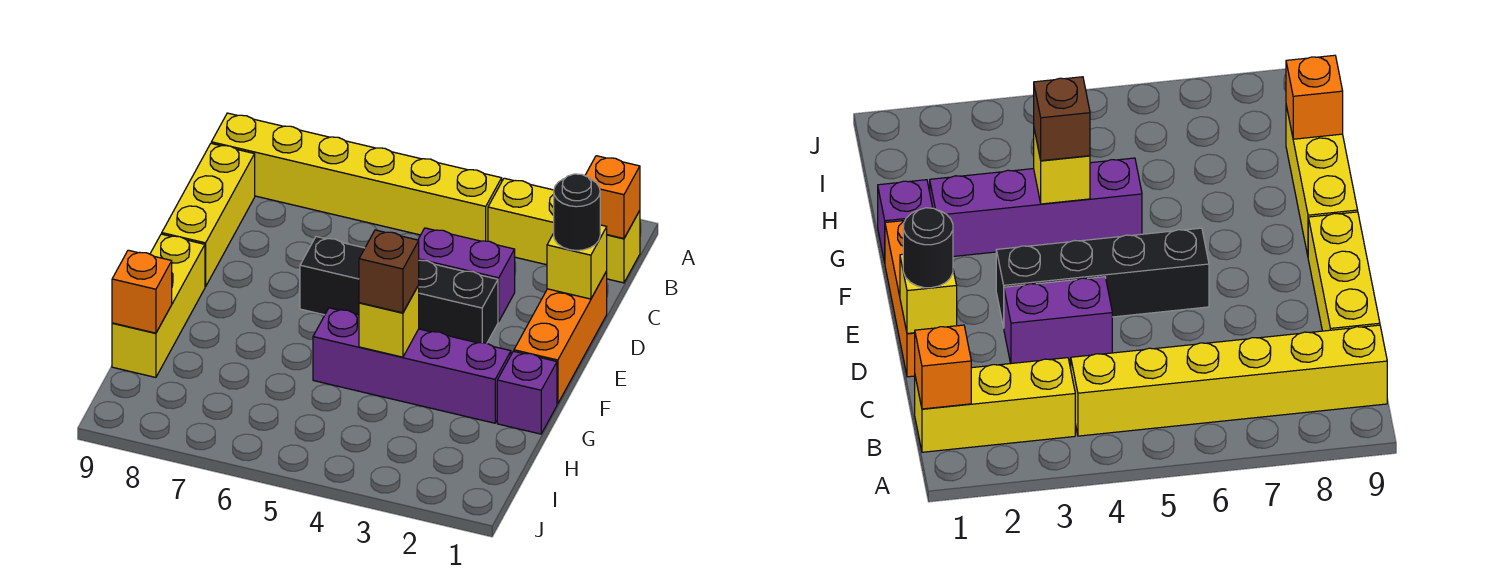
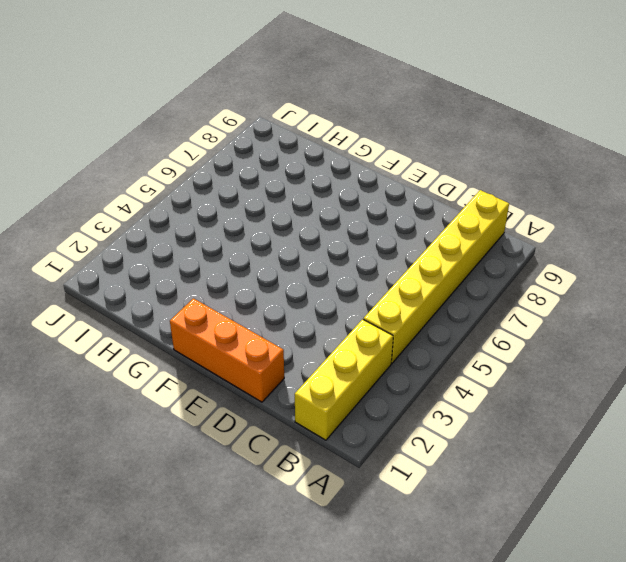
none -> yellow 1x3 brick [162,143,255,287]
none -> purple 1x2 brick [418,228,515,322]
none -> black 1x4 brick [300,237,498,343]

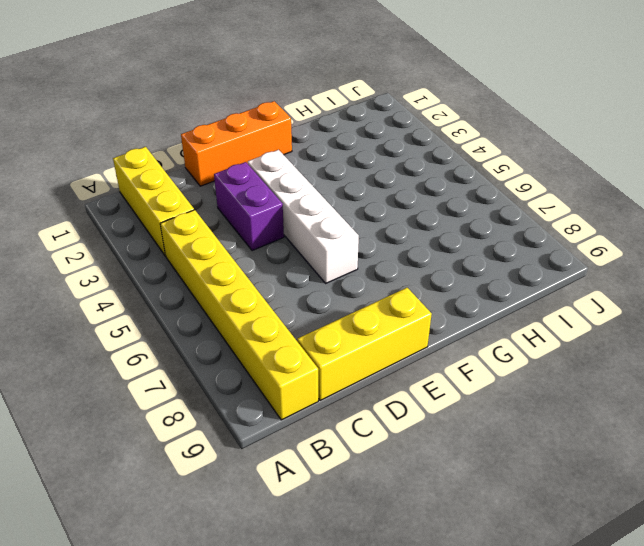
white 1x4 brick [248,150,359,283] -> black 1x4 brick [300,237,498,343]
none -> yellow 1x3 brick [112,234,205,377]
none -> purple 1x1 brick [497,351,557,434]
none -> purple 1x4 brick [313,308,511,423]

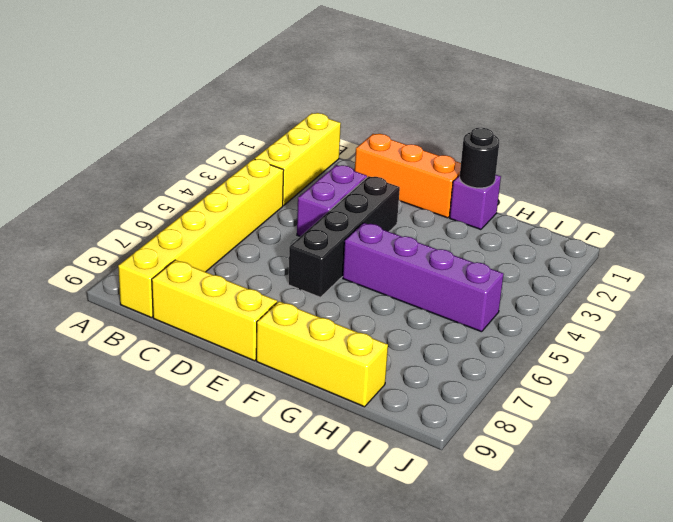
purple 1x4 brick [343,223,504,332] -> purple 1x4 brick turned to [313,308,511,423]
black 1x1 round brick [460,128,499,188] -> black 1x1 round brick moved to [554,174,600,251]
none -> orange 1x1 brick [585,156,640,239]
none -> yellow 1x1 brick [547,225,607,299]
none -> yellow 1x1 brick [359,285,419,357]

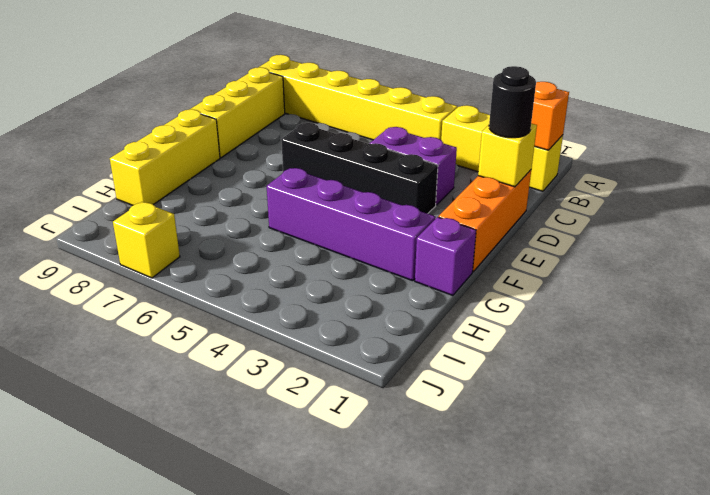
yellow 1x1 brick [113,202,180,278] -> yellow 1x1 brick moved to [359,285,419,357]
none -> orange 1x1 brick [112,250,172,333]
none -> brown 1x1 brick [359,230,419,313]

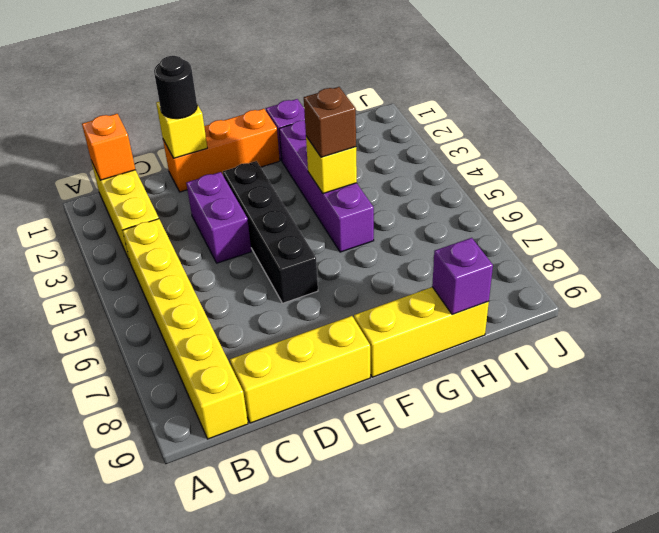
purple 1x1 brick [432,238,493,315] -> orange 1x1 brick [112,250,172,333]

